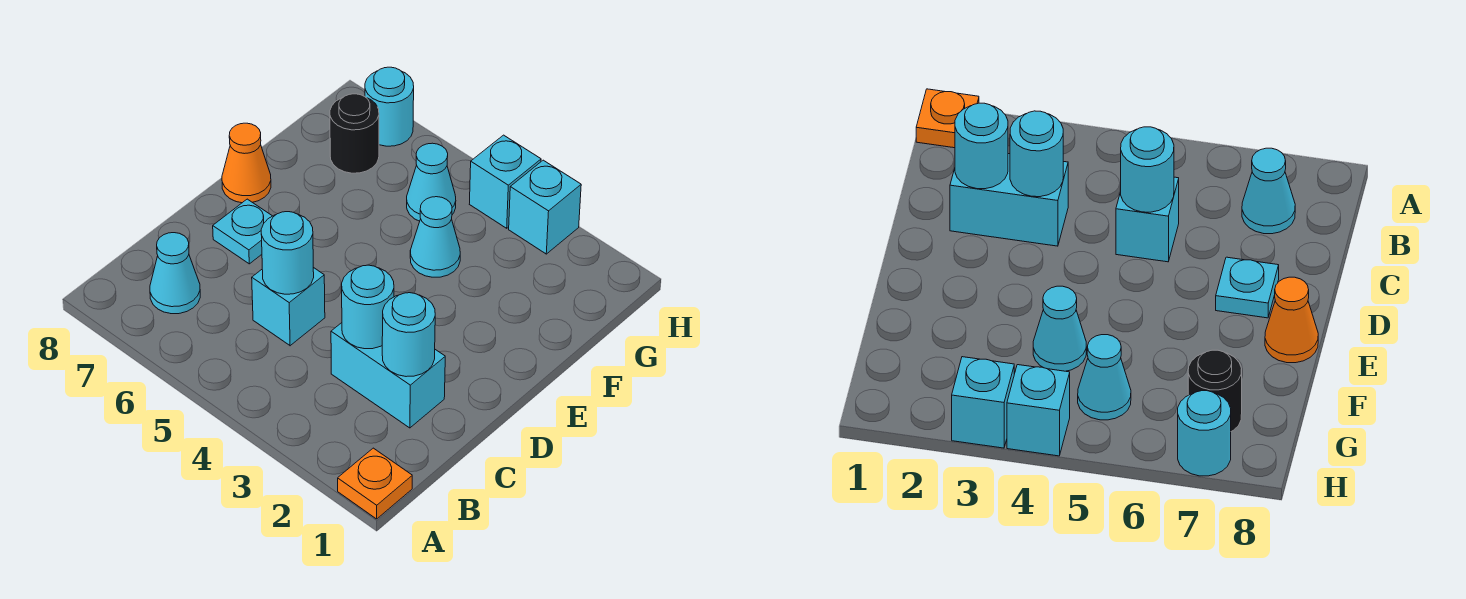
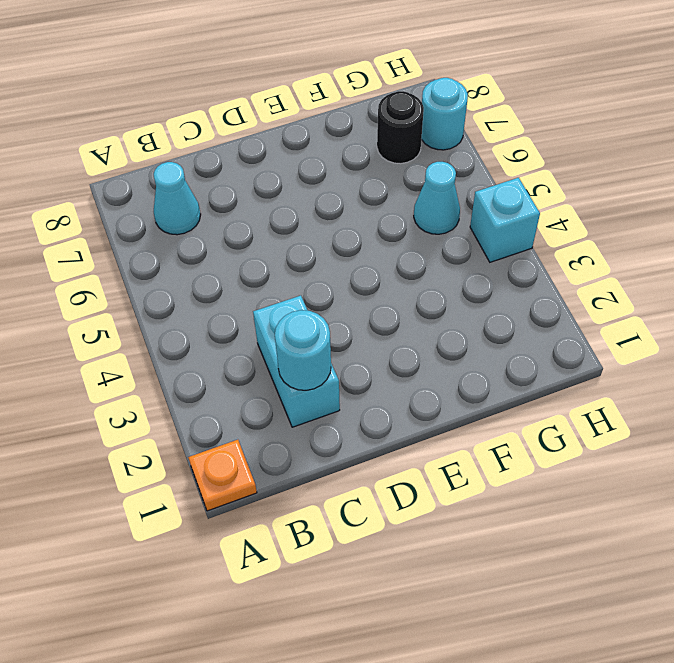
none -> cyan 1x1 brick [252,267,325,346]
none -> cyan 1x1 plate [213,199,272,264]
none -> orange 1x1 cone [222,123,271,203]

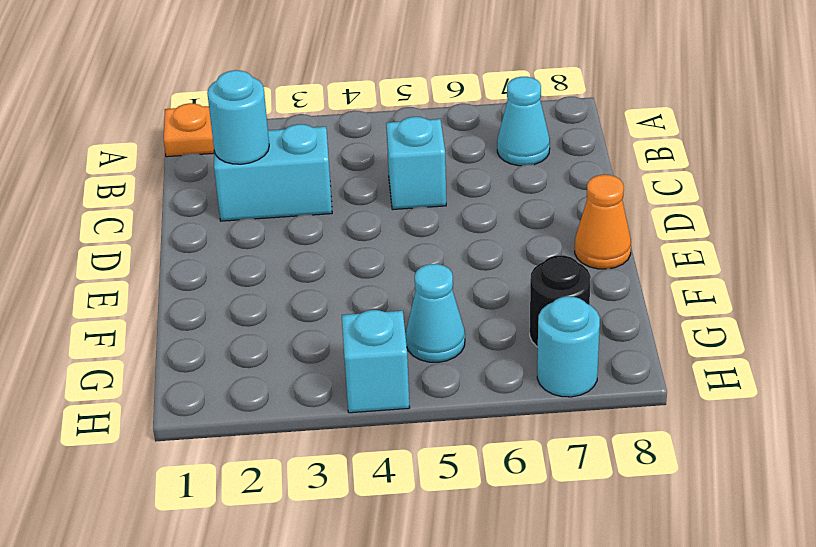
none -> cyan 1x1 plate [213,199,272,264]
none -> cyan 1x1 cone [410,197,460,277]
none -> cyan 1x1 brick [509,160,581,254]

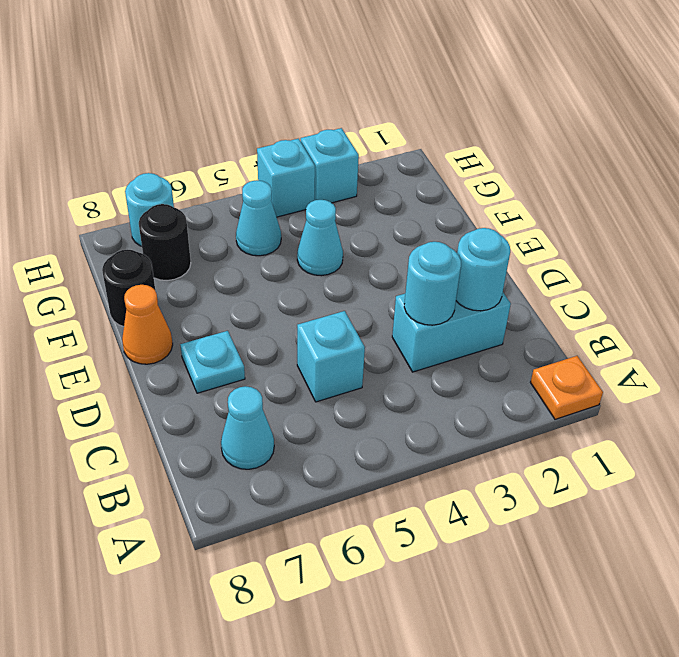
black 1x1 round brick [102,249,155,327] -> none
none -> cyan 1x1 round brick [261,212,314,294]

